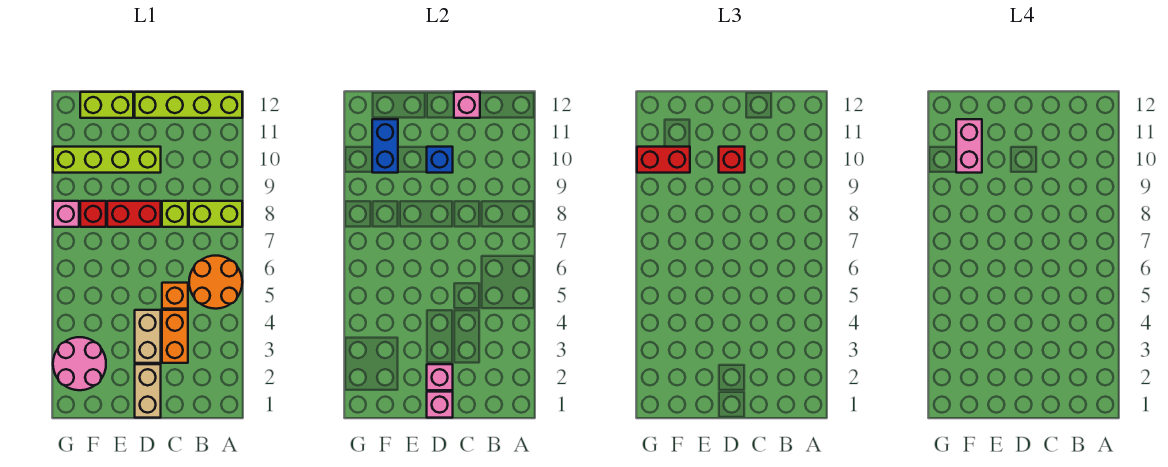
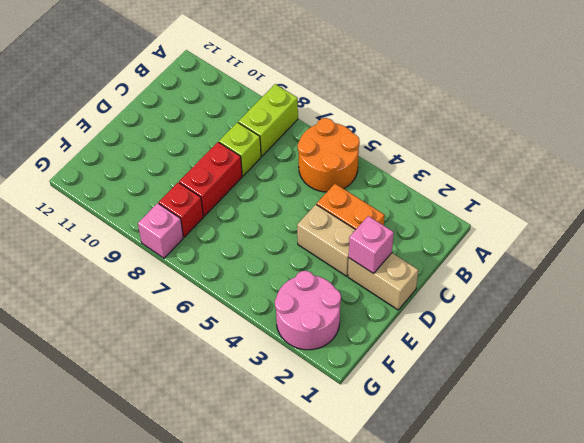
none -> lime 1x4 brick [135,92,242,118]
none -> orange 1x1 brick [162,283,188,309]
none -> lime 1x4 brick [53,147,161,173]

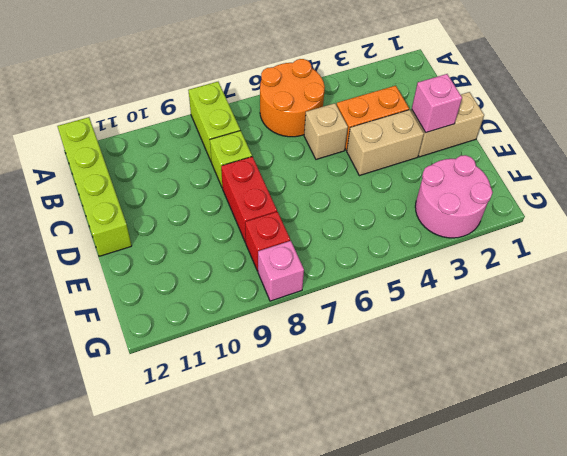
tan 1x1 brick [304,103,348,159] -> orange 1x1 brick [162,283,188,309]
none -> lime 1x4 brick [53,147,161,173]
none -> lime 1x2 brick [80,92,133,118]
none -> pink 1x1 brick [454,92,480,118]

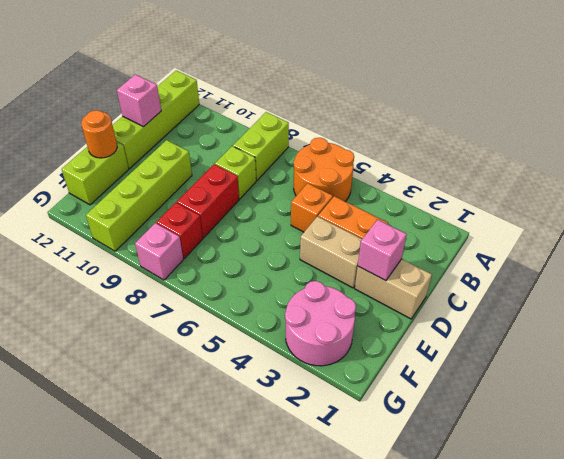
orange 1x1 round brick [81,110,117,158] -> none
none -> pink 1x1 brick [427,392,453,418]
none -> blue 1x1 brick [427,147,453,173]
none -> blue 1x2 brick [372,119,398,173]

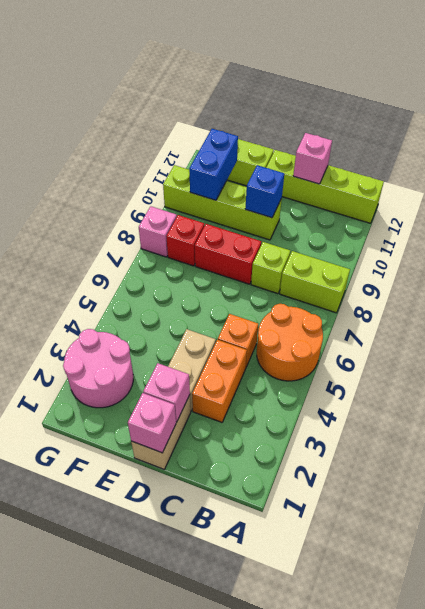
none -> red 1x1 brick [719,147,745,173]
none -> red 1x2 brick [637,147,690,173]
none -> pink 1x2 brick [956,119,982,173]

